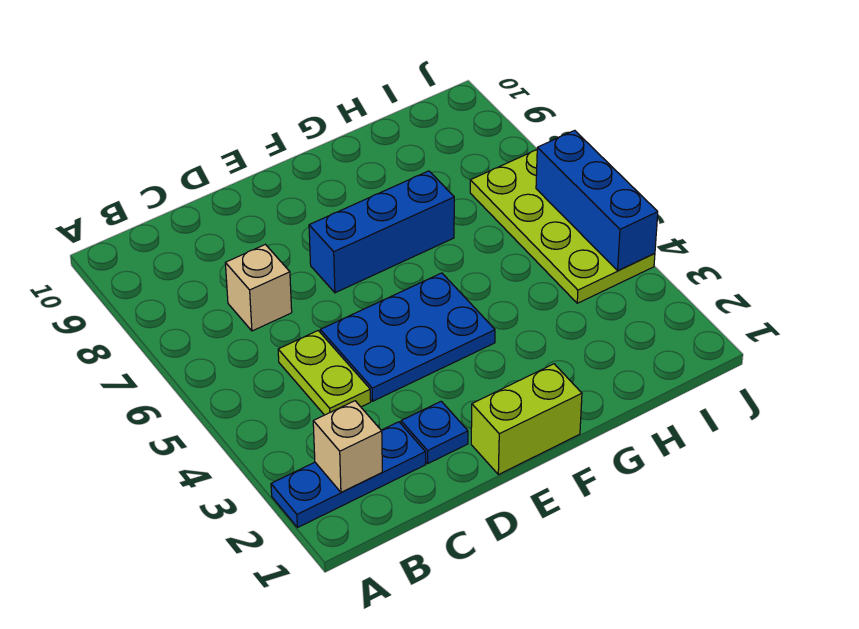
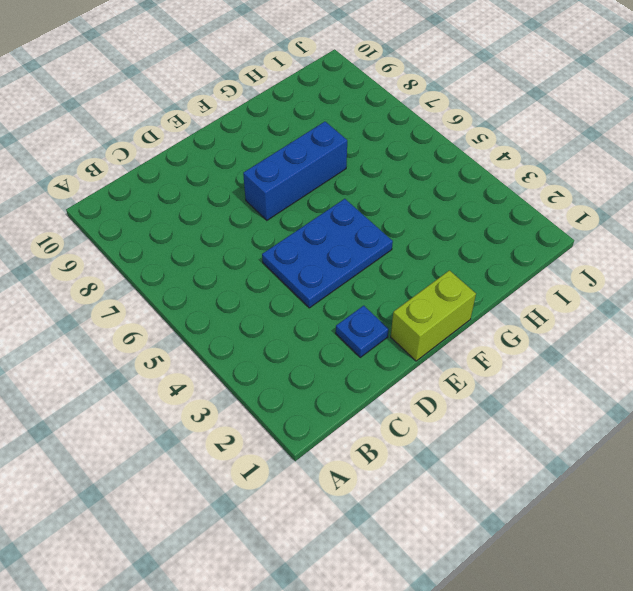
none -> blue 1x3 plate [271,422,426,528]
none -> lime 1x2 plate [278,331,371,415]

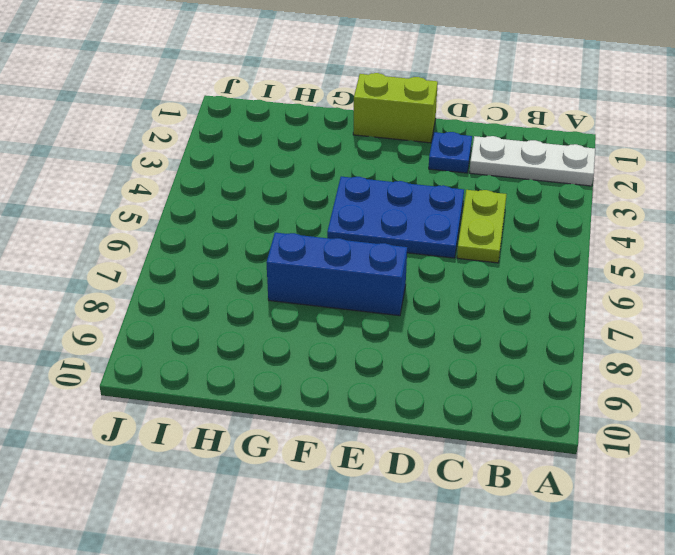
white 1x3 plate [470,136,595,186] -> blue 1x3 plate [271,422,426,528]
none -> tan 1x1 brick [225,244,292,331]
none -> lime 2x4 plate [470,150,655,303]

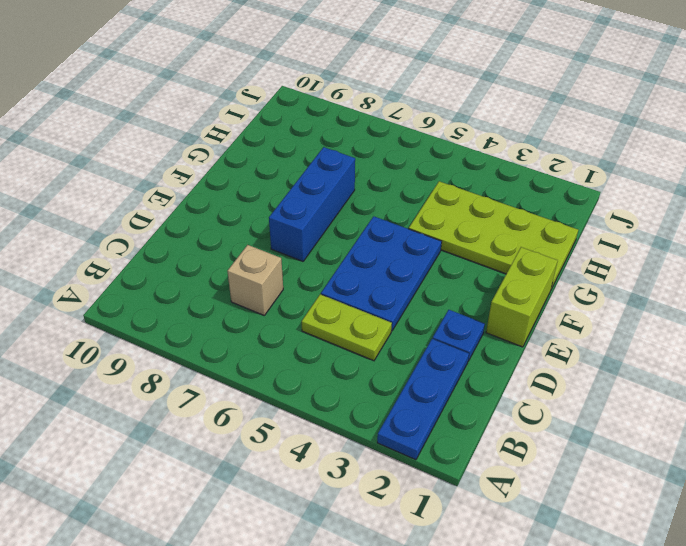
lime 2x4 plate [409,181,578,289] -> lime 2x4 plate moved to [470,150,655,303]
none -> tan 1x1 brick [313,401,382,492]
none -> blue 1x3 brick [536,130,658,270]

